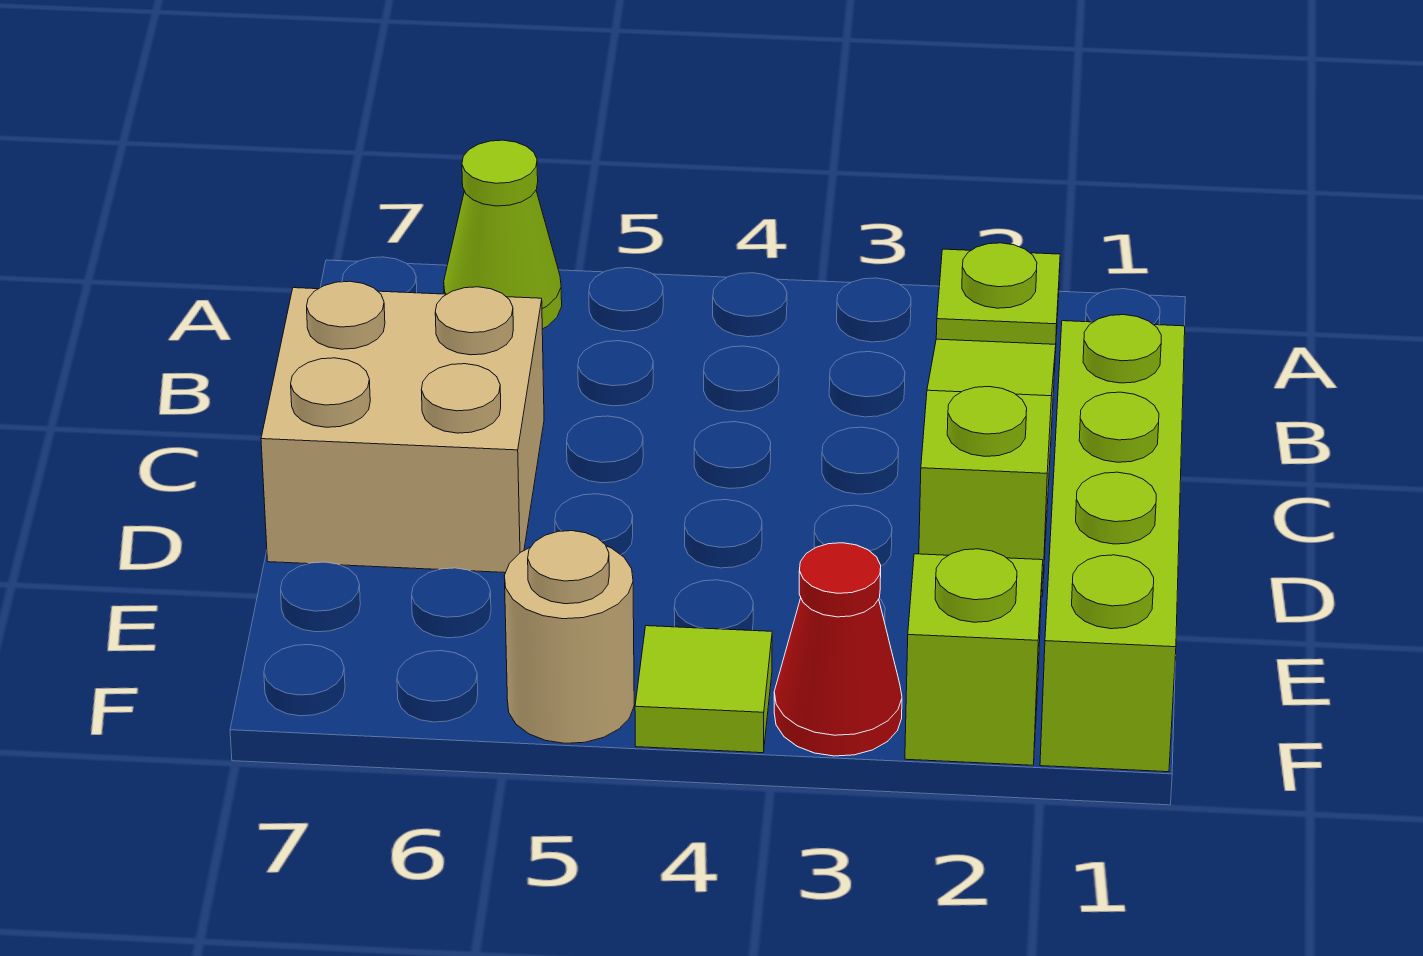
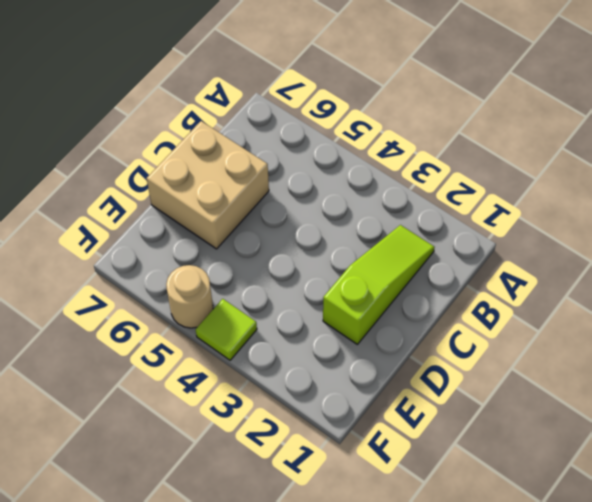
none -> lime 1x1 plate [936,243,1060,354]
none -> lime 1x1 cone [444,140,562,329]

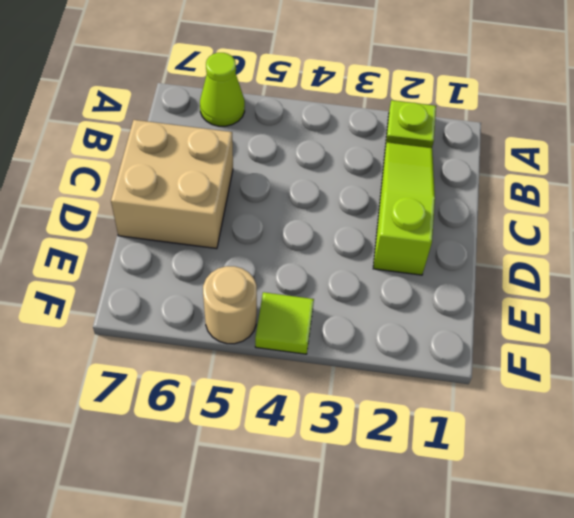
none -> lime 1x4 brick [1040,315,1185,772]
none -> lime 1x1 brick [905,549,1043,765]

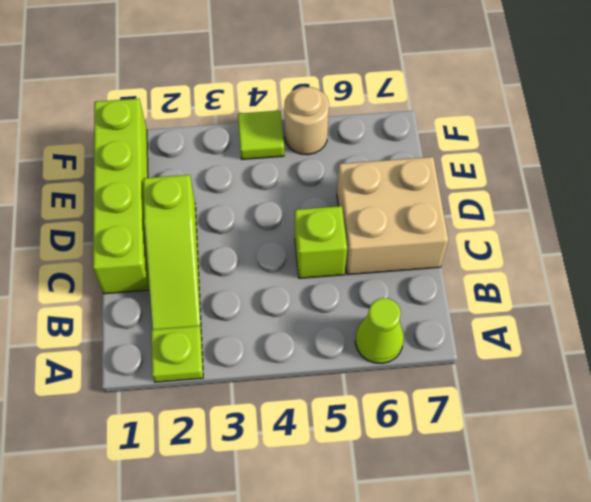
lime 1x1 brick [295,206,347,278] -> lime 1x1 brick moved to [905,549,1043,765]
none -> red 1x1 cone [774,543,902,756]

